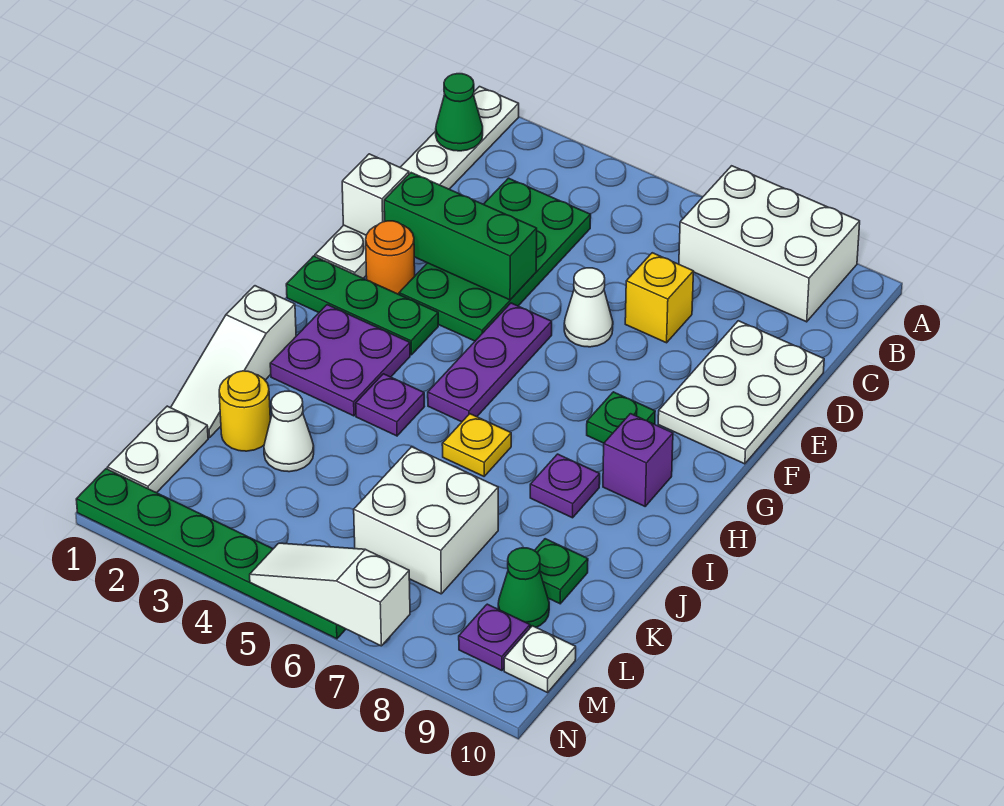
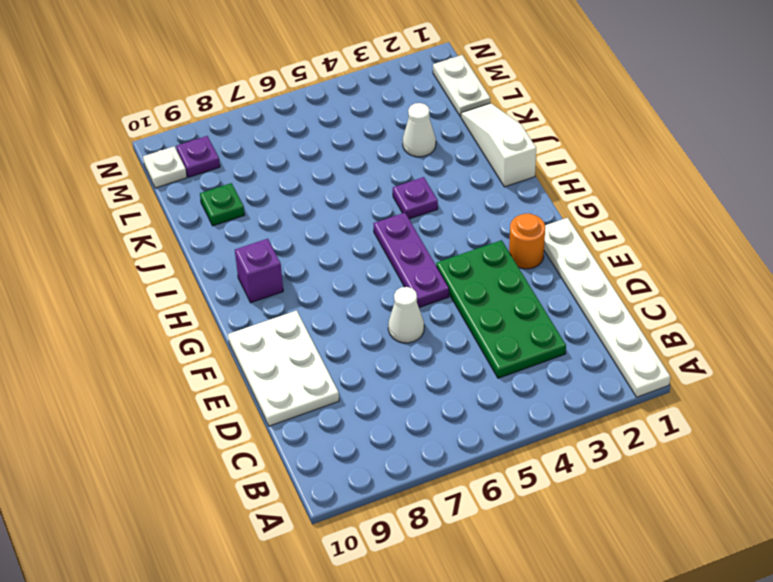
none -> white 2x3 brick [679,166,860,322]
none -> yellow 1x1 brick [625,253,694,343]
none -> green 1x3 plate [286,256,438,355]

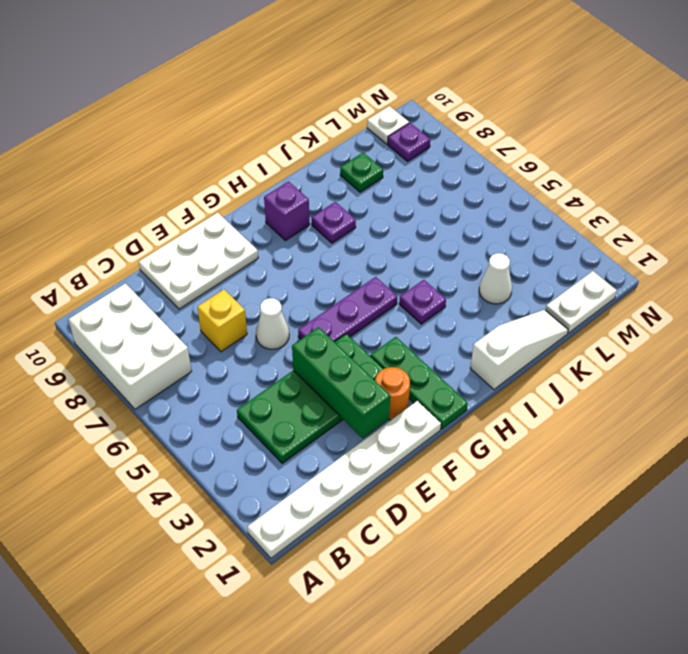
none -> green 1x1 plate [587,392,655,443]
none -> purple 2x2 plate [270,305,410,416]
none -> yellow 1x1 plate [442,414,511,476]

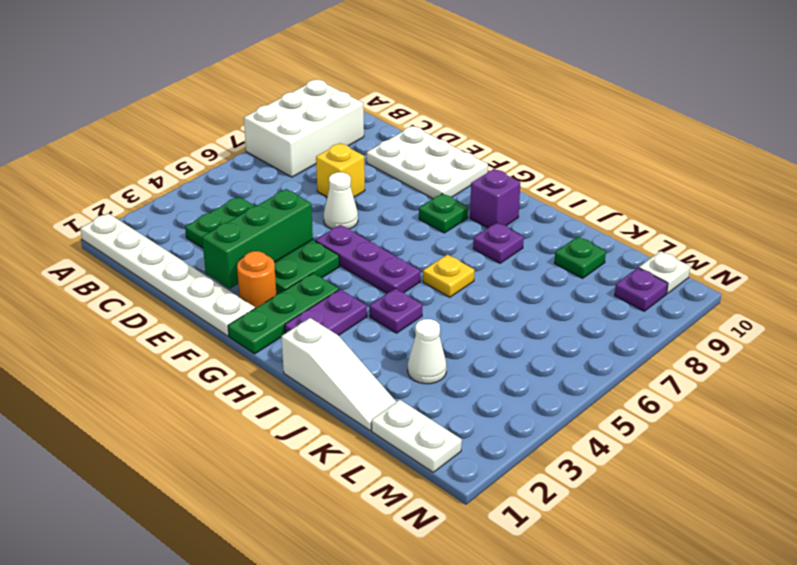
purple 1x2 plate [285,289,367,336] -> purple 2x2 plate [270,305,410,416]
none -> yellow 1x1 round brick [219,371,270,451]
none -> white 2x2 brick [354,447,498,594]
none -> green 1x1 cone [498,548,549,628]

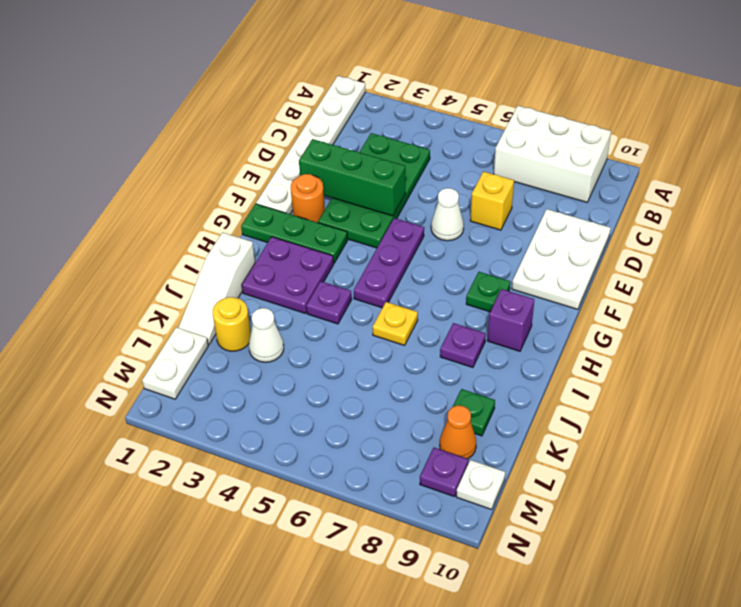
orange 1x1 cone [440,405,476,459] -> green 1x1 cone [498,548,549,628]
none -> white 2x2 brick [354,447,498,594]
none -> green 1x6 plate [76,469,346,639]
none -> green 1x1 cone [436,74,483,151]

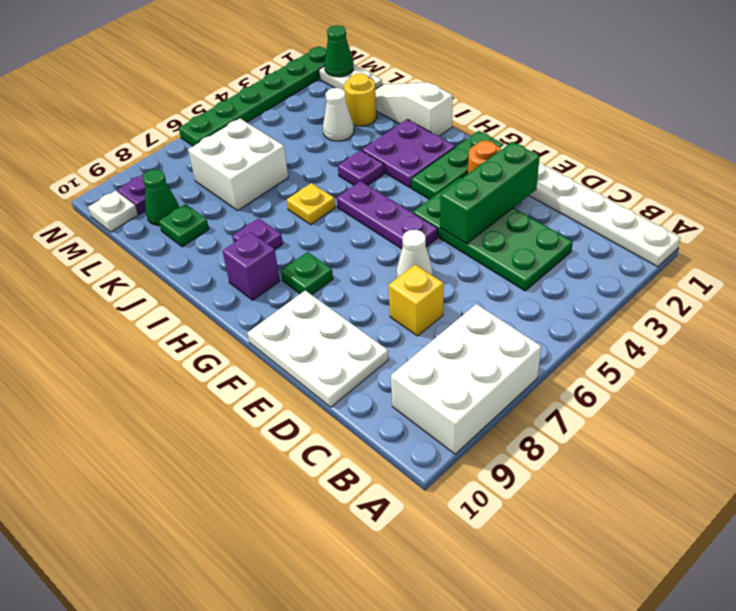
green 1x1 cone [324,25,354,77] -> green 1x1 cone moved to [436,74,483,151]
none -> white 1x1 brick [342,154,409,235]
none -> white 1x3 slope [250,543,410,646]

